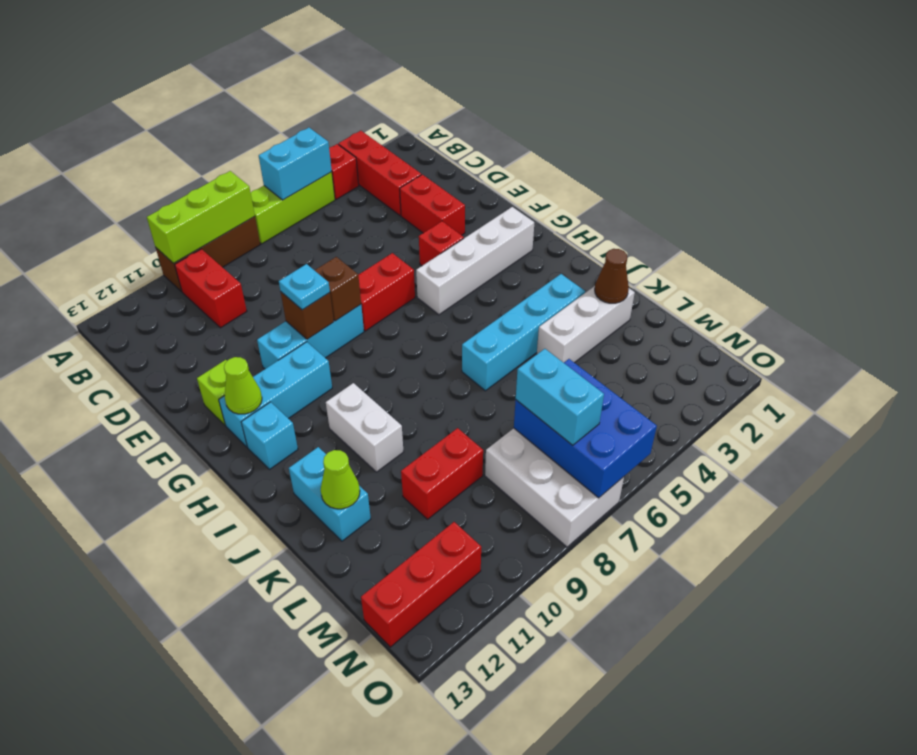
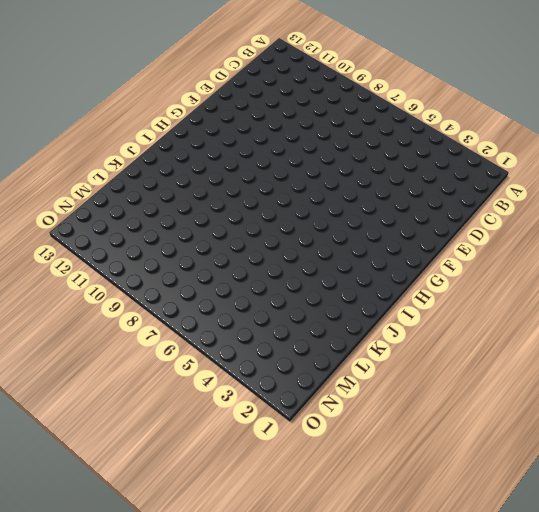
none -> red 1x3 brick [338,131,421,216]
none -> red 1x1 brick [329,144,359,199]
none -> lime 1x3 brick [251,172,335,244]
none -> brown 1x3 brick [156,217,260,292]

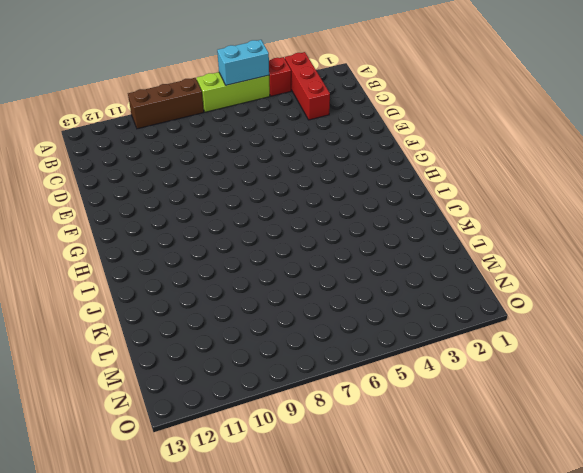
none -> red 1x2 brick [175,249,247,328]
none -> red 1x2 brick [400,175,465,235]
none -> red 1x1 brick [419,221,464,266]
none -> red 1x2 brick [358,253,415,331]

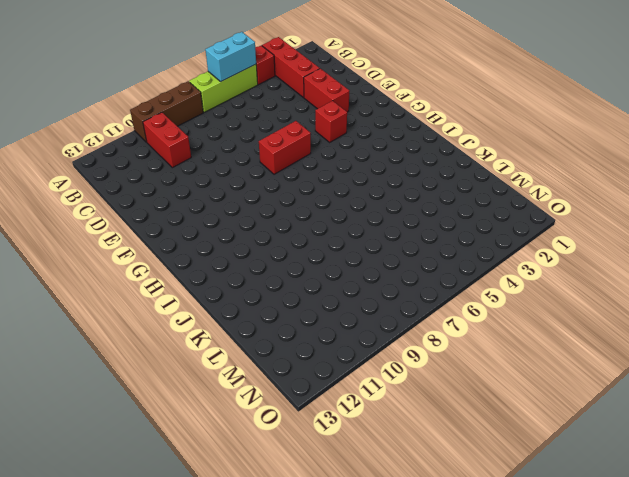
none -> cyan 1x3 brick [257,305,364,369]
none -> lime 1x1 brick [197,360,227,425]
none -> white 1x4 brick [416,207,534,315]
none -> cyan 1x3 brick [219,342,332,447]

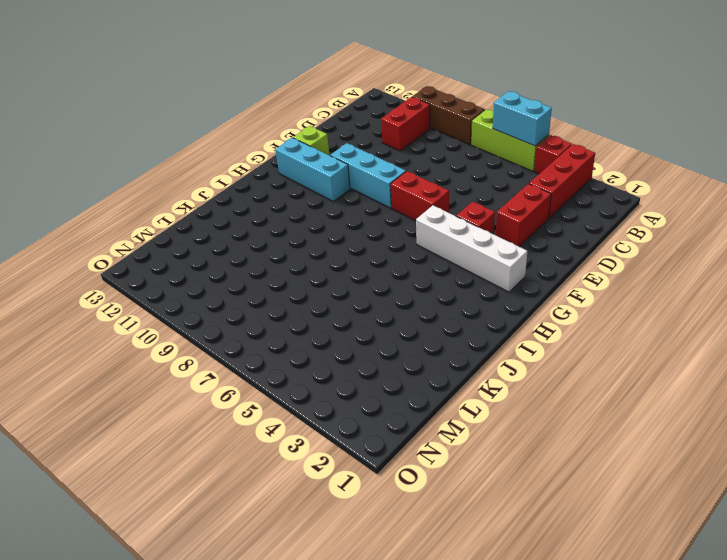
none -> cyan 1x1 brick [241,402,298,470]
none -> white 1x2 brick [326,383,404,472]
none -> cyan 1x4 brick [462,274,585,391]
none -> cyan 1x2 brick [289,447,371,541]

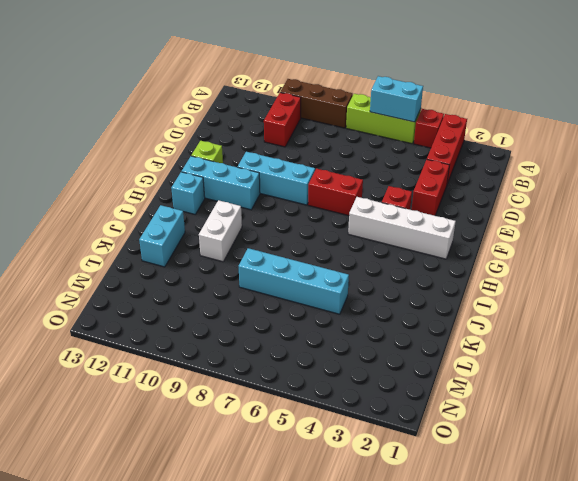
cyan 1x4 brick [239,248,349,314] -> cyan 1x4 brick moved to [462,274,585,391]
none -> white 1x3 brick [537,286,635,363]
none -> red 1x2 brick [401,428,483,519]
none -> white 2x3 brick [485,428,624,547]
none -> red 1x3 brick [361,522,481,647]

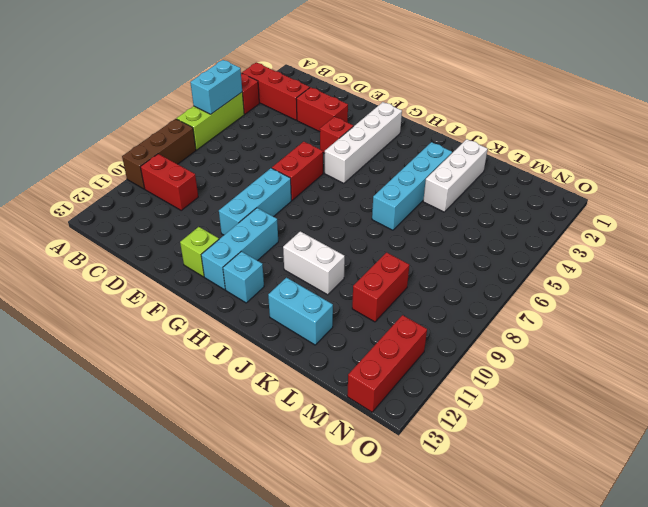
none -> white 2x3 brick [485,428,624,547]
none -> lime 1x3 brick [147,171,255,263]
none -> brown 1x1 brick [315,257,361,321]
none -> brown 1x1 brick [281,292,334,339]

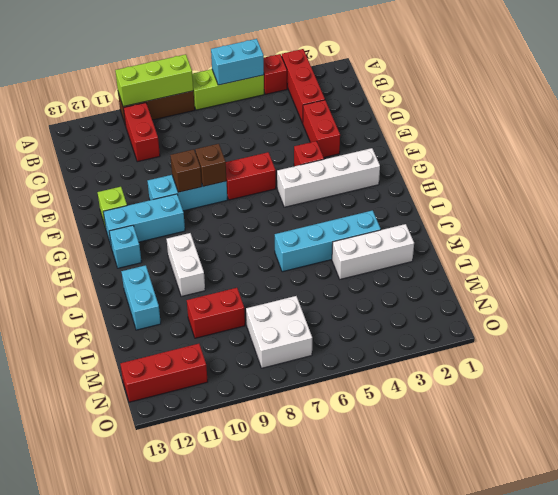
white 2x2 brick [246,296,312,368] -> white 2x3 brick [485,428,624,547]
none -> lime 1x1 cone [224,357,262,414]
none -> brown 1x1 cone [595,249,629,303]
none -> lime 1x1 cone [321,450,360,509]
none -> blue 2x3 brick [514,359,657,498]

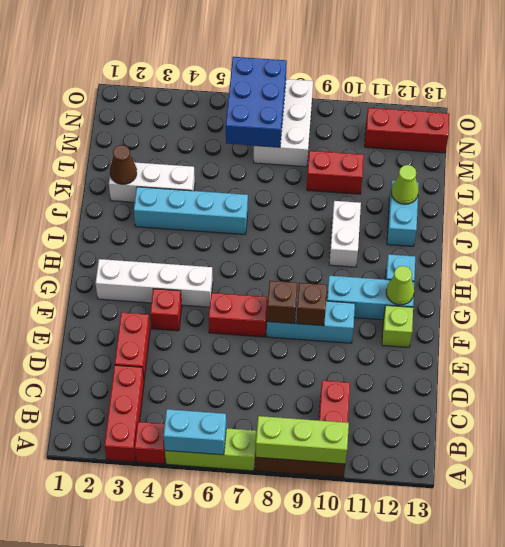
none -> cyan 1x1 plate [279,264,330,310]
none -> cyan 1x2 brick [516,349,604,445]

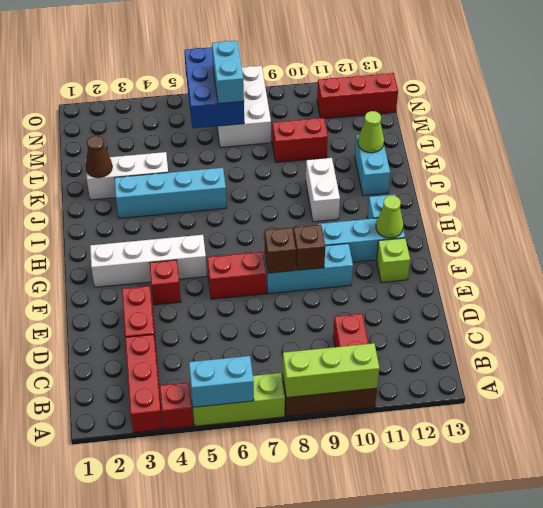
none -> cyan 1x1 plate [279,264,330,310]

